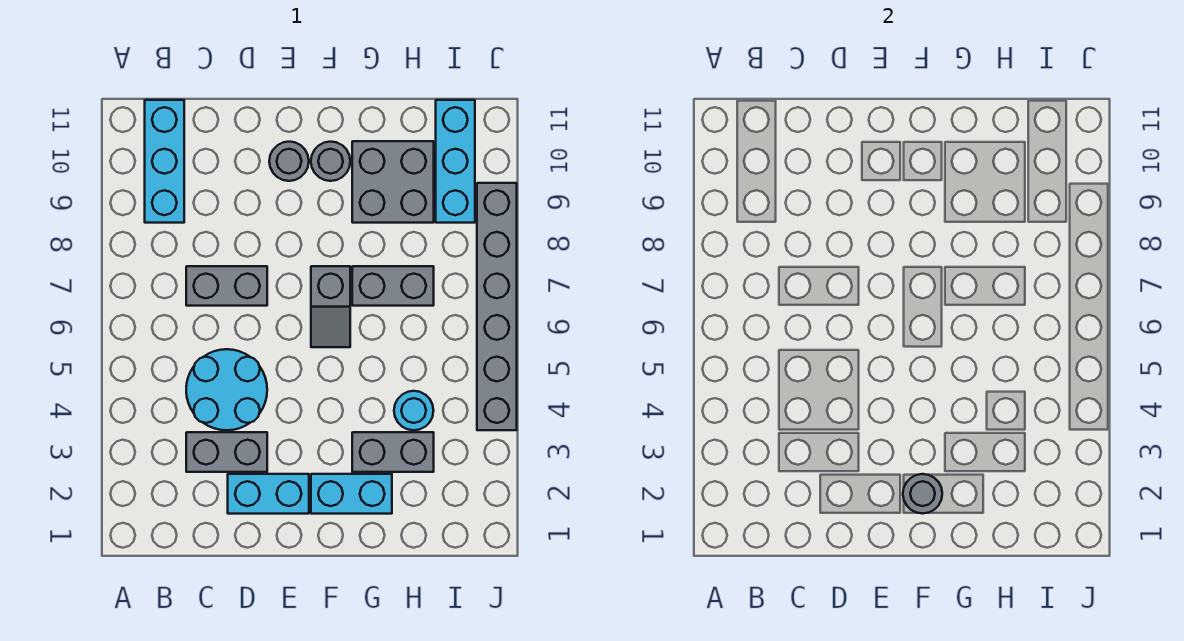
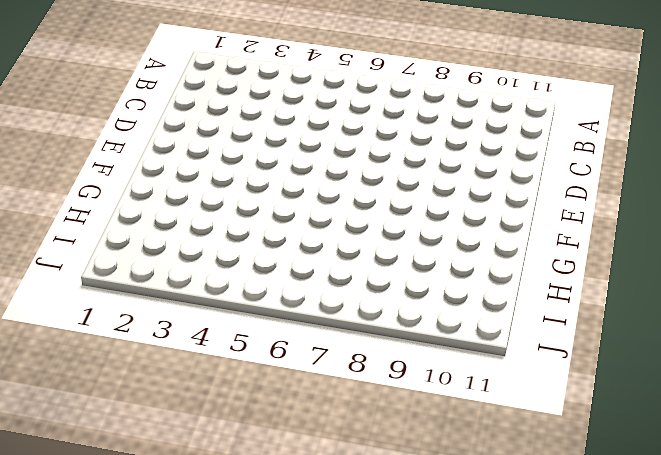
none -> cyan 1x3 brick [145,100,184,223]
none -> grey 1x2 brick [186,432,267,472]
none -> cyan 2x2 round brick [186,349,267,430]

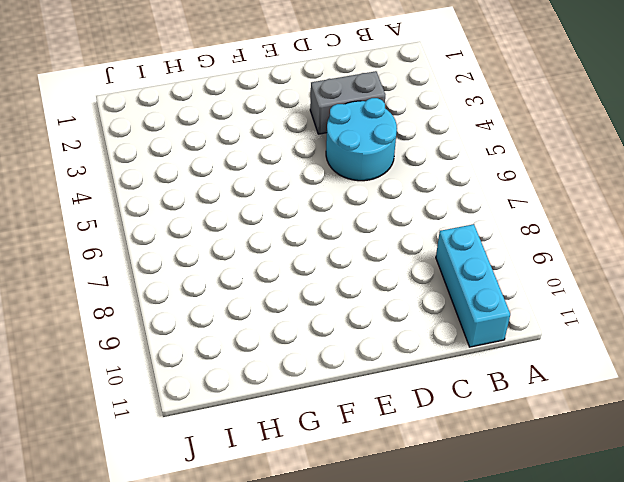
none -> grey 1x2 brick [186,266,267,306]
none -> cyan 1x2 brick [228,474,309,514]
none -> grey 1x1 round brick [269,142,309,181]

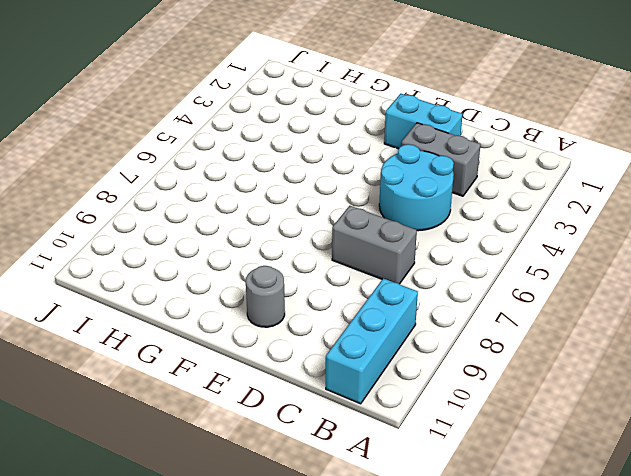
none -> cyan 1x2 brick [311,474,392,514]
none -> grey 1x2 slope [311,266,350,347]
none -> grey 1x1 round brick [311,142,350,181]

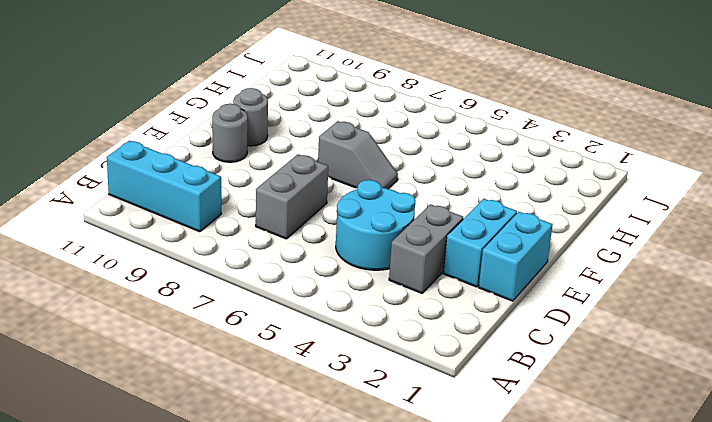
cyan 1x2 brick [479,212,553,301] -> cyan 1x2 brick moved to [311,474,392,514]
none -> grey 1x2 brick [352,432,434,472]
none -> grey 1x2 brick [352,266,434,306]
none -> grey 2x2 brick [352,141,434,223]

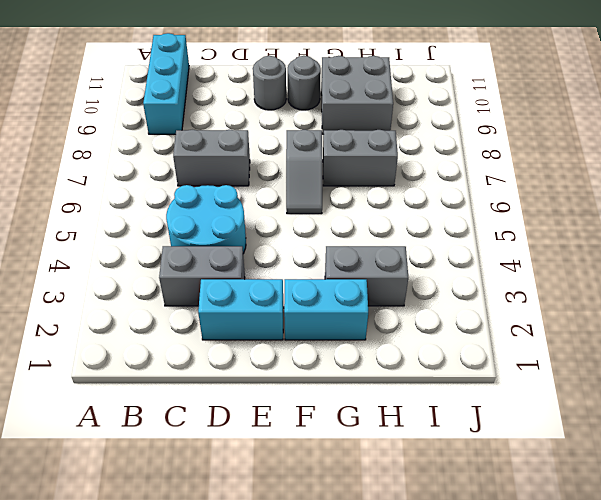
none -> cyan 1x1 round brick [394,391,434,430]
none -> cyan 1x3 brick [436,100,475,223]
none -> grey 1x6 brick [477,183,517,430]

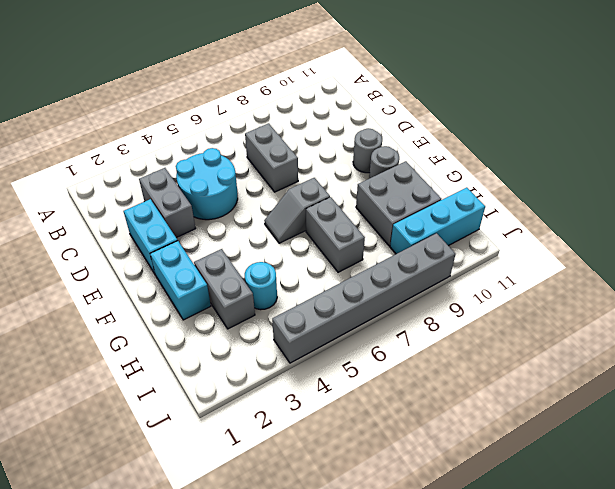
none -> cyan 1x3 brick [145,100,184,223]
none -> grey 1x1 round brick [903,474,942,514]

